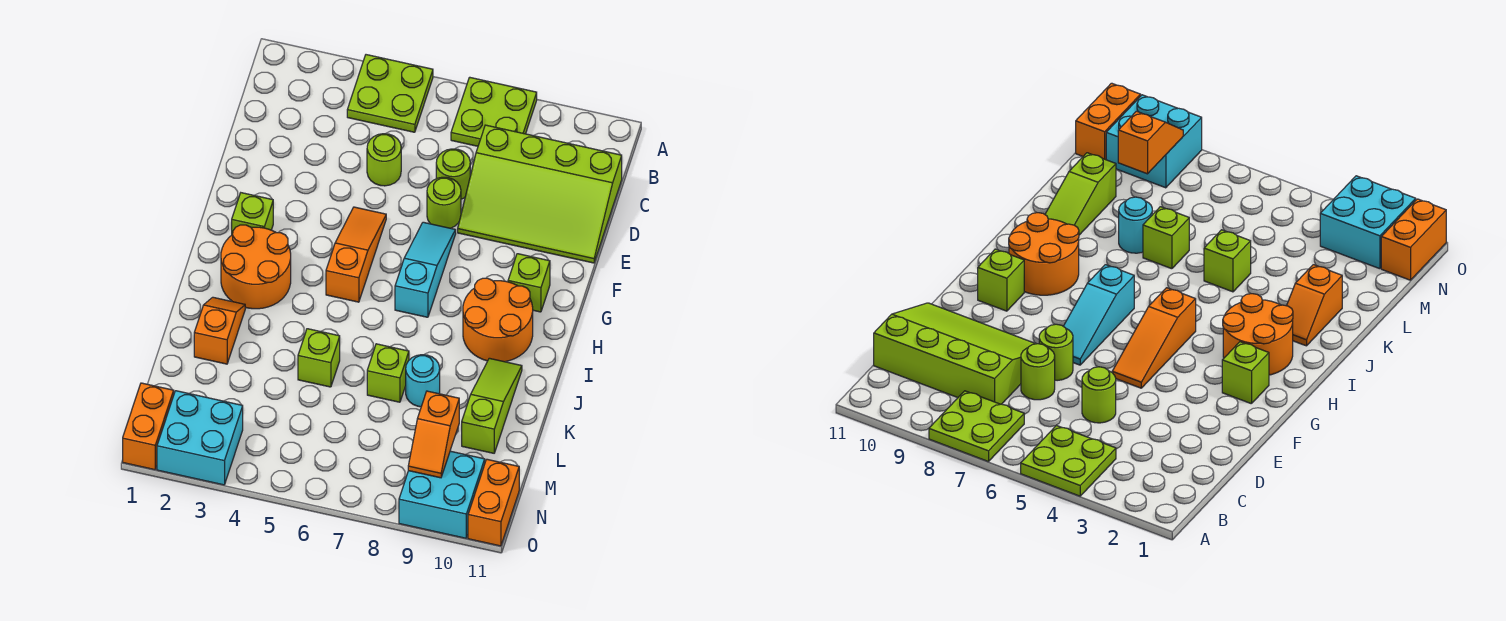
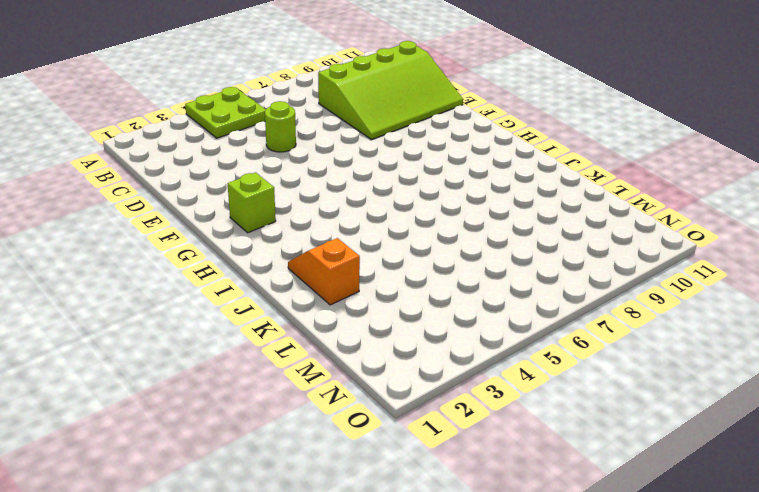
none -> lime 2x2 plate [451,77,537,146]
none -> lime 1x1 round brick [436,149,470,199]
none -> lime 1x1 round brick [427,177,461,228]

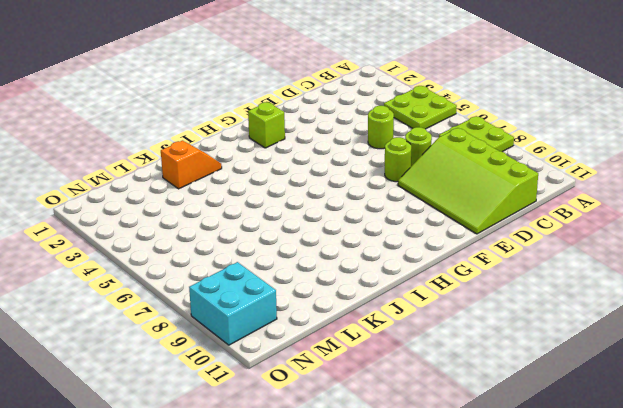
none -> orange 1x3 slope [326,207,386,302]
none -> cyan 1x3 slope [395,222,456,317]
none -> lime 1x1 brick [508,254,550,312]

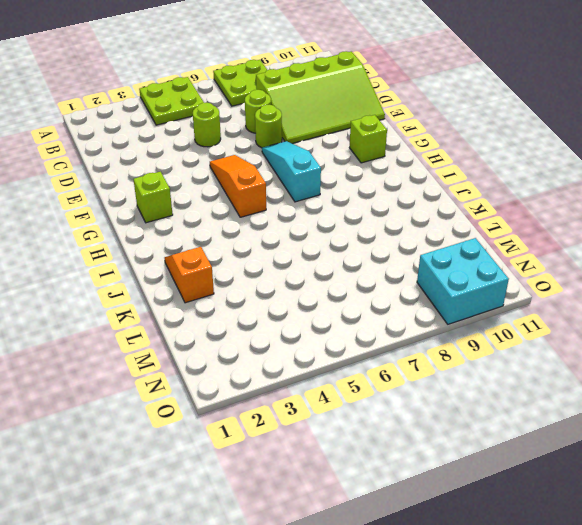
none -> orange 2x2 round brick [221,225,291,309]
none -> orange 2x2 round brick [463,278,533,362]
none -> lime 1x3 slope [462,358,522,453]

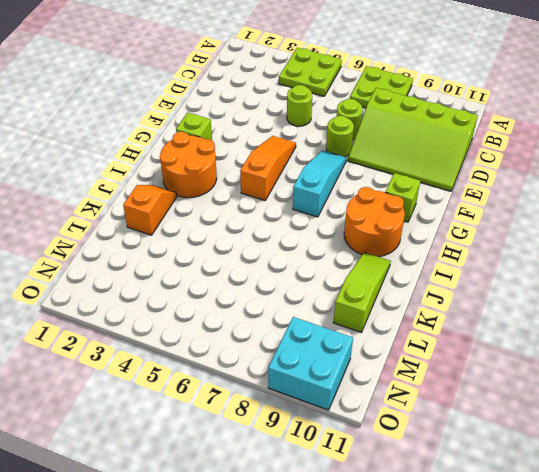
none -> lime 1x1 brick [298,329,340,387]
none -> lime 1x1 brick [367,344,409,402]
none -> cyan 1x1 round brick [406,355,440,407]

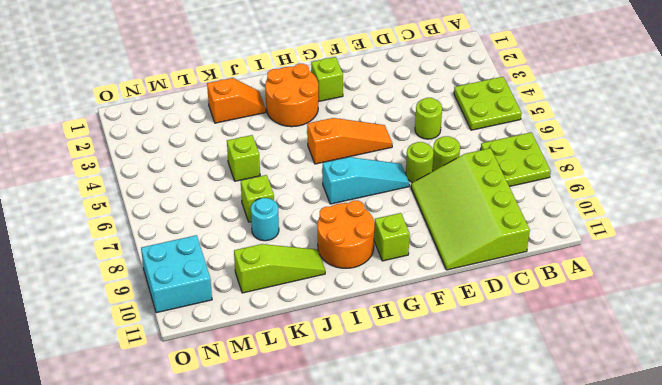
none -> orange 1x2 brick [123,383,174,470]
none -> cyan 2x2 brick [157,391,243,485]
none -> orange 1x2 brick [468,459,519,546]

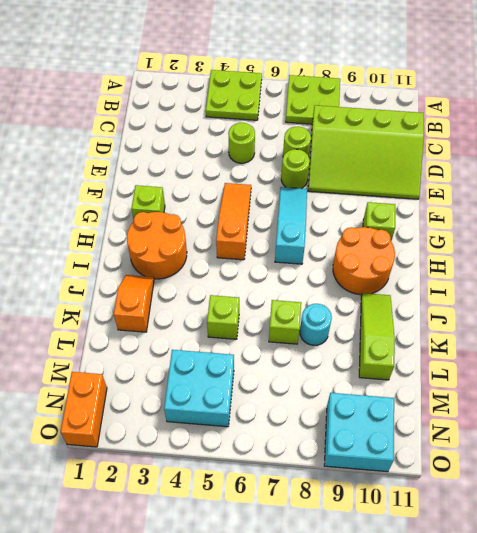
cyan 2x2 brick [164,350,234,427] -> cyan 2x2 brick moved to [157,391,243,485]
none -> orange 1x2 brick [468,459,519,546]
none -> orange 1x2 slope [408,391,459,478]

